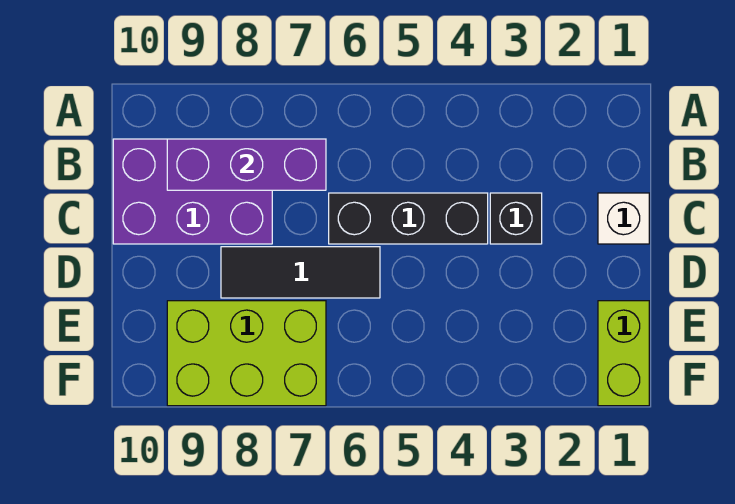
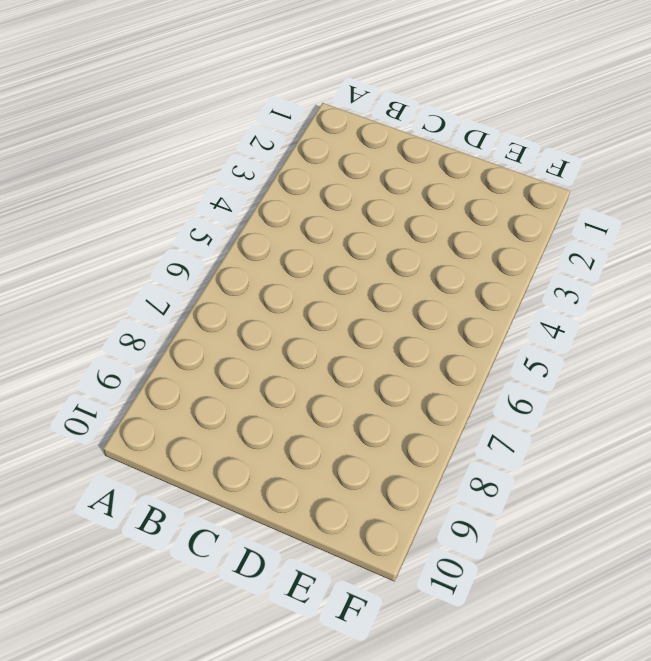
none -> purple 2x3 brick [113,139,272,244]
none -> white 1x1 brick [598,193,649,244]

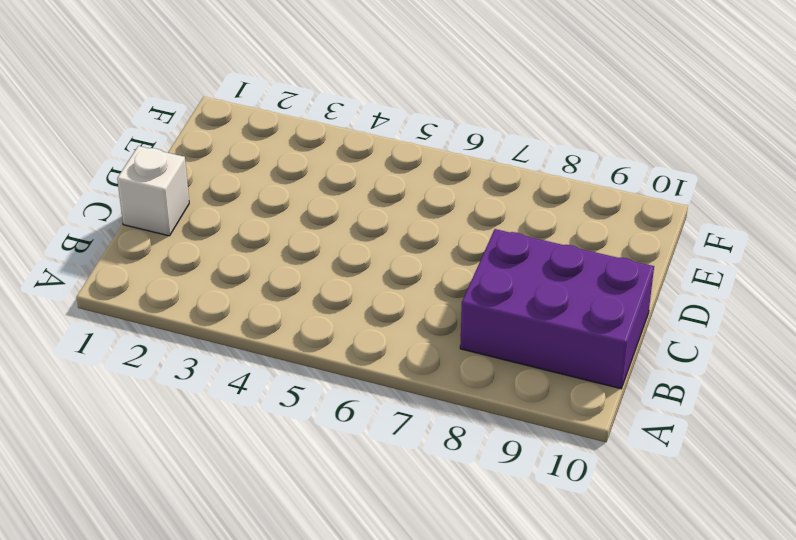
none -> black 1x1 brick [490,193,542,244]
none -> black 1x3 brick [329,193,488,244]

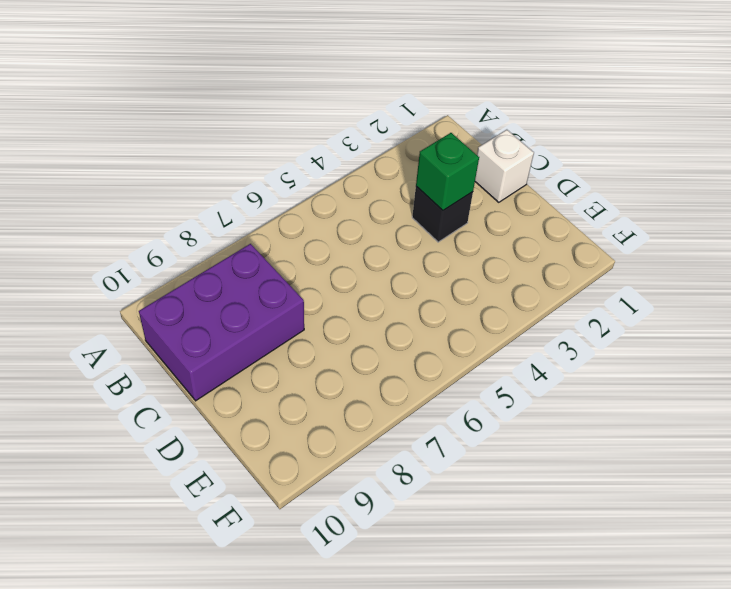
green 1x1 brick [416,133,479,210] -> none
none -> black 1x3 brick [329,193,488,244]
none -> black 1x3 tile [221,247,380,298]

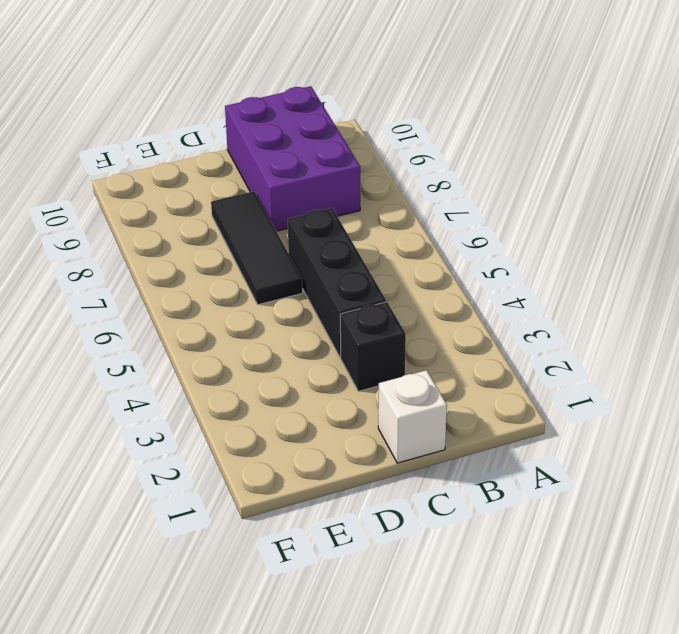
none -> lime 1x2 brick [598,301,649,406]
none -> lime 2x3 brick [167,301,326,406]

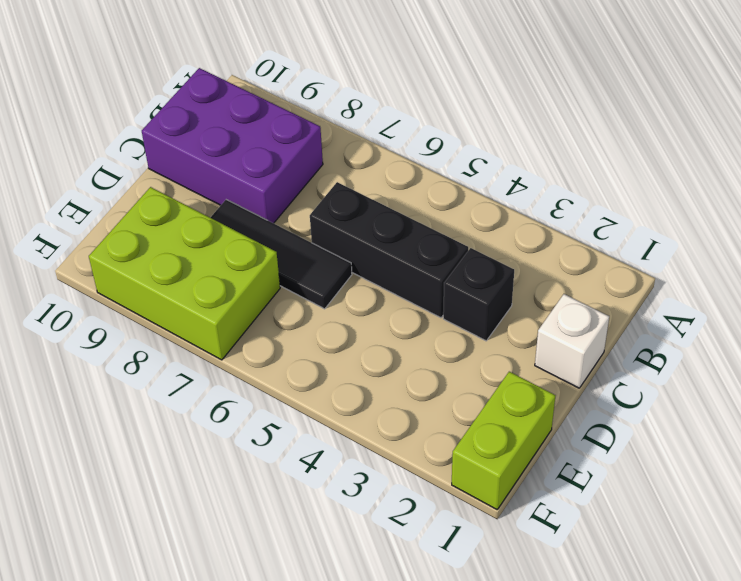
none -> purple 1x3 brick [167,139,326,190]

